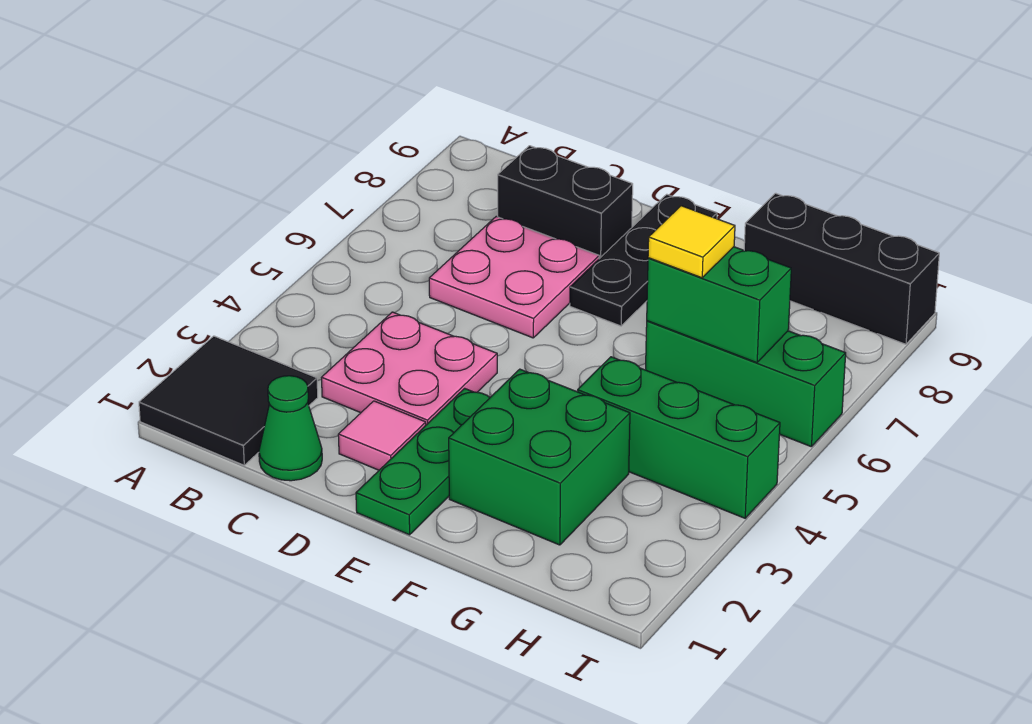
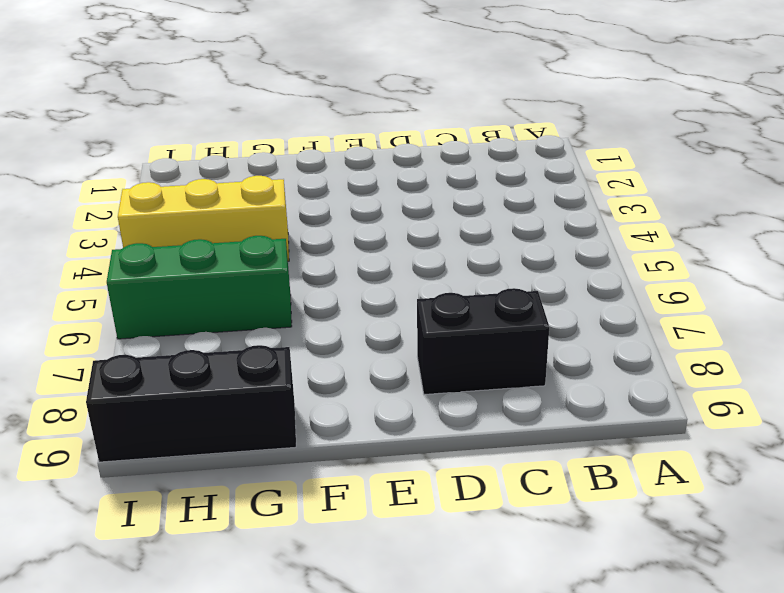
yellow 1x3 brick [118,176,289,261] -> green 1x3 brick [578,357,780,518]
none -> black 2x2 tile [139,336,318,465]
none -> green 1x1 cone [259,376,322,481]
none -> pink 2x2 plate [321,312,497,425]

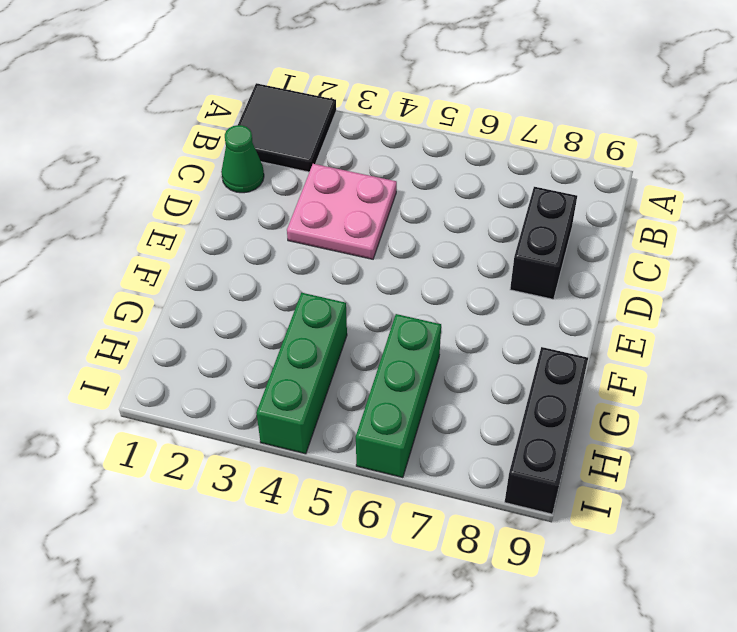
none -> pink 2x2 plate [429,217,599,338]
none -> pink 1x1 tile [338,401,426,470]
none -> green 1x3 plate [356,388,490,535]

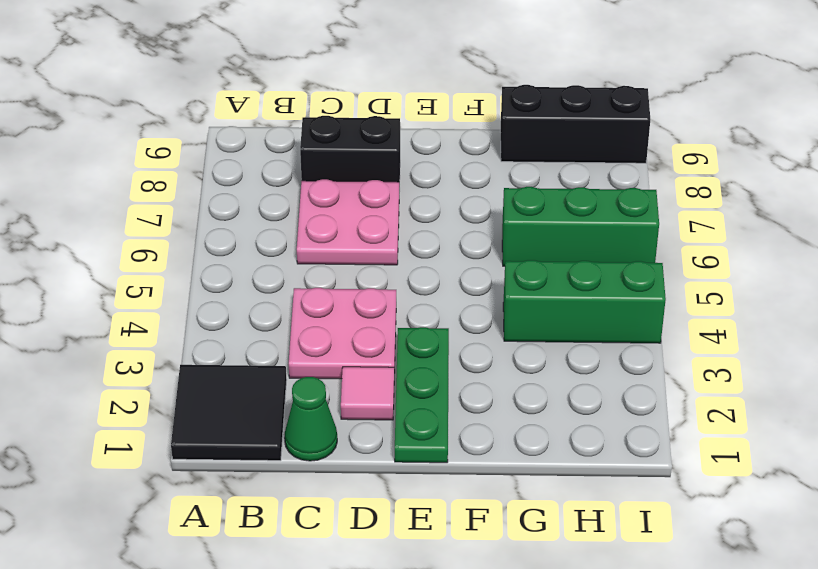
none -> black 1x3 plate [570,194,717,326]
none -> green 2x2 brick [449,369,630,545]
none -> green 1x2 brick [647,247,791,363]

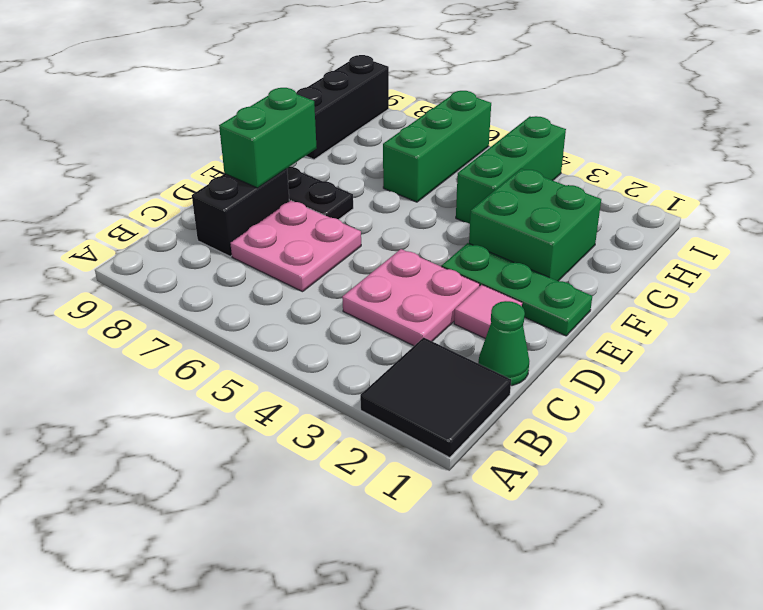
green 1x2 brick [219,88,317,188] -> green 1x2 brick moved to [647,247,791,363]
none -> yellow 1x1 tile [648,206,735,278]

